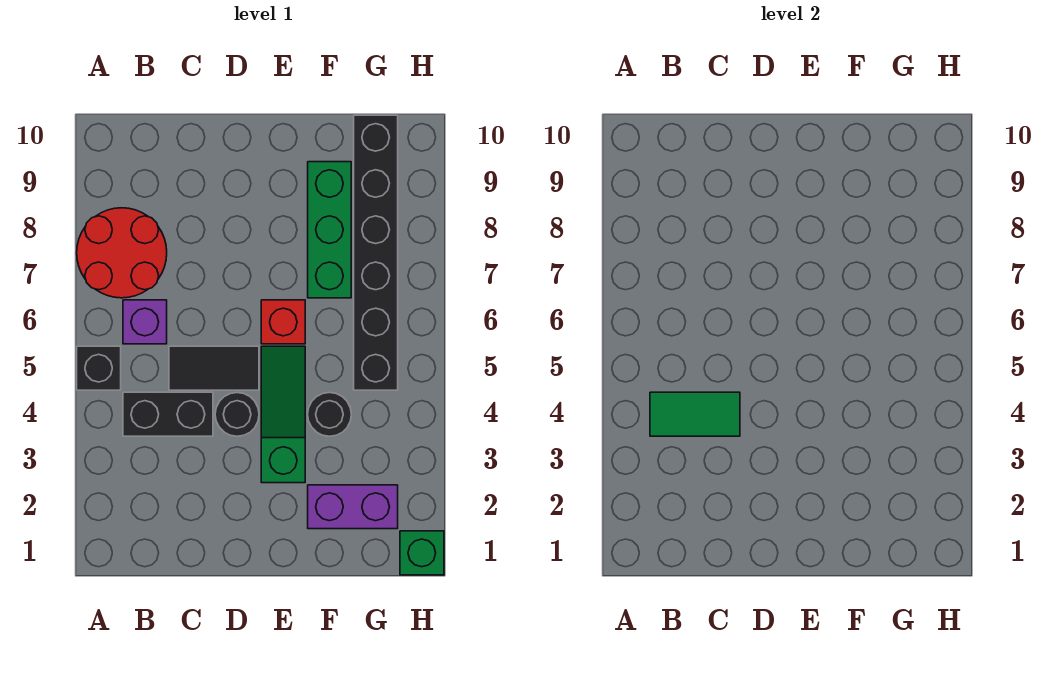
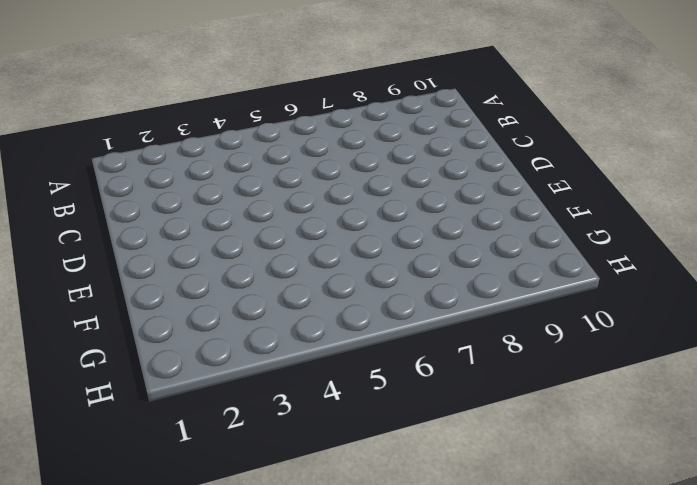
none -> black 1x1 brick [77,346,121,390]
none -> red 2x2 round brick [77,208,167,298]
none -> black 1x2 brick [123,392,213,436]

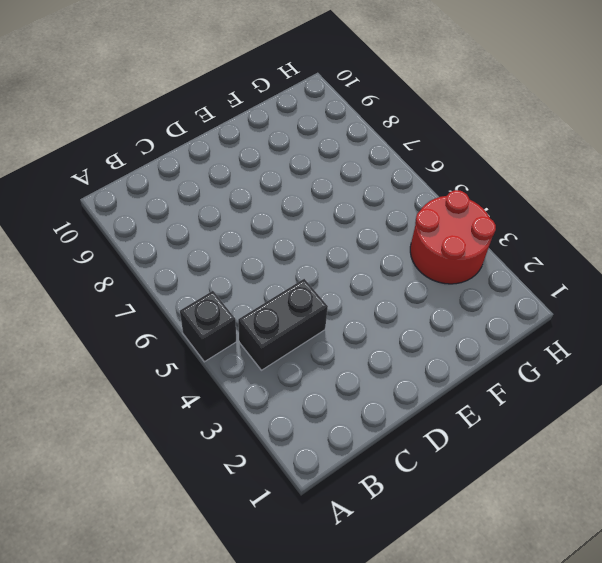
red 2x2 round brick [410,190,496,284] -> red 2x2 round brick moved to [77,208,167,298]
none -> purple 1x1 brick [123,300,167,344]
none -> black 1x2 tile [169,346,259,390]
none -> black 1x1 round brick [215,393,259,436]

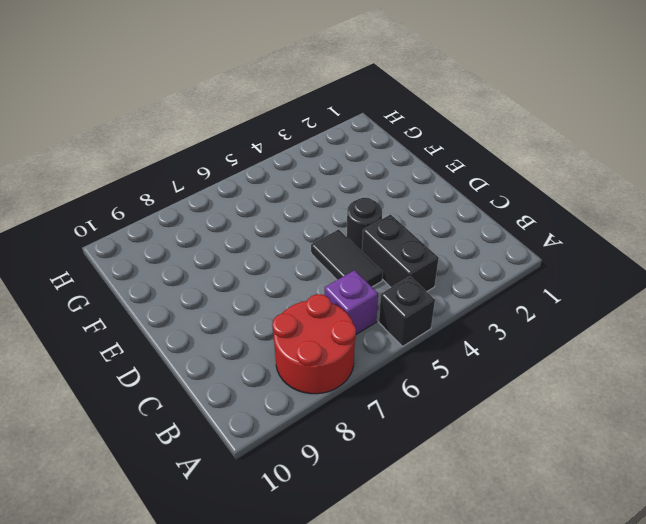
none -> green 1x3 slope [261,346,305,483]
none -> red 1x1 brick [261,300,305,344]
none -> purple 1x2 brick [308,485,398,529]

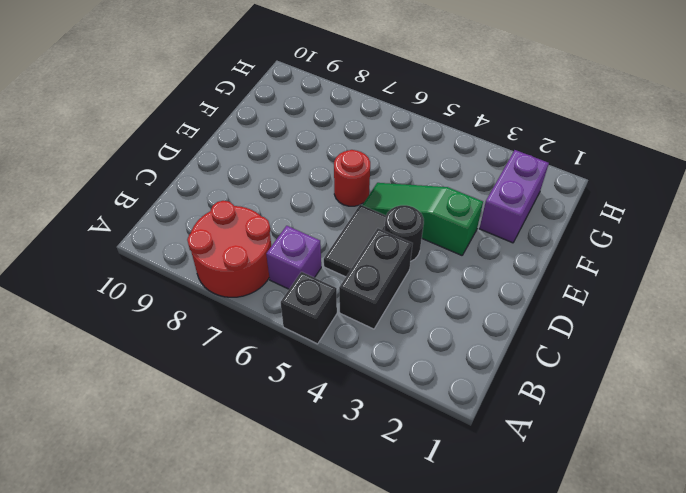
red 1x1 round brick [334,150,370,206] -> red 1x1 brick [261,300,305,344]
none -> black 1x1 round brick [308,393,351,436]
none -> green 1x3 brick [308,162,351,298]
none -> black 1x6 brick [354,115,398,390]

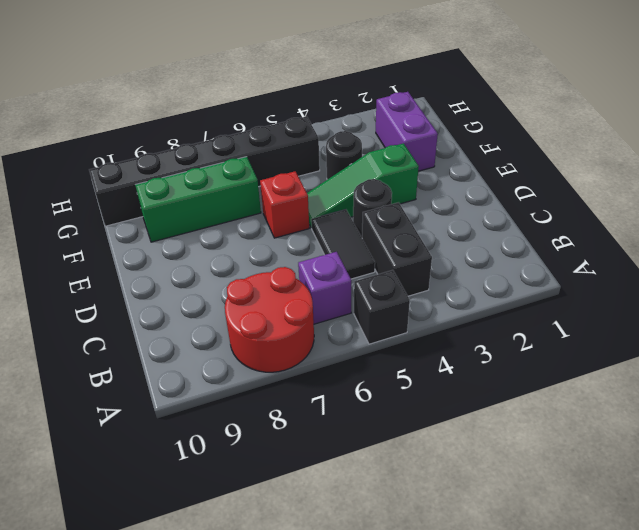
none -> green 1x1 brick [400,531,444,575]
none -> green 1x2 tile [650,392,740,436]

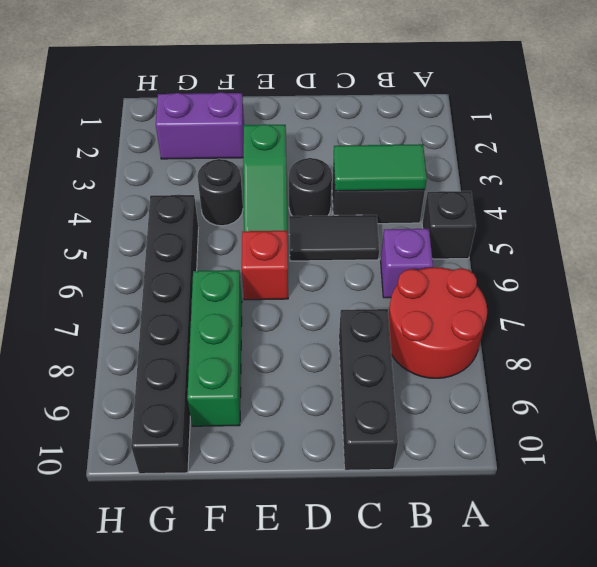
black 1x3 brick [339,309,398,470] -> none
none -> green 1x1 brick [400,531,444,575]

